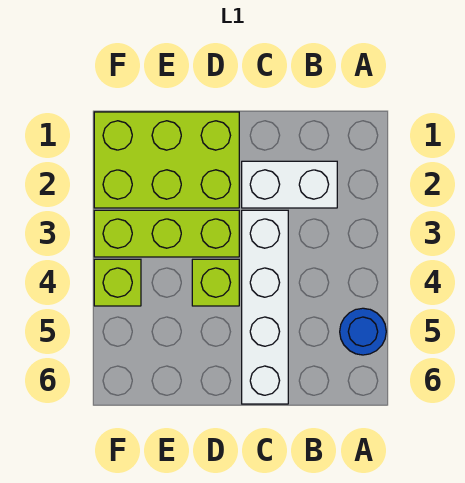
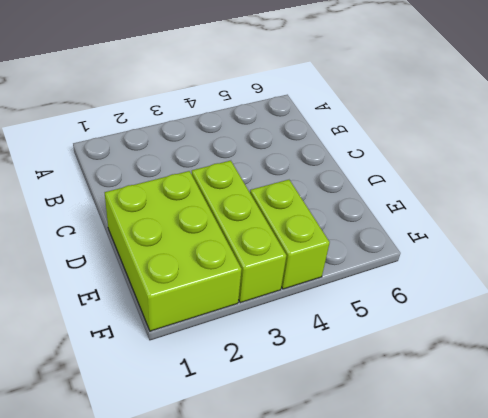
lime 1x2 brick [250,180,330,289] -> lime 1x1 brick [94,259,141,306]
none -> blue 1x1 round brick [340,308,386,355]
none -> white 1x2 brick [242,161,337,208]

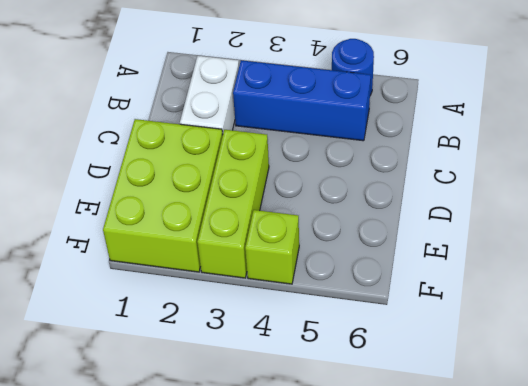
blue 1x3 brick [233,60,371,141] -> none
none -> white 1x4 brick [242,210,288,404]
none -> lime 1x1 brick [192,259,239,306]

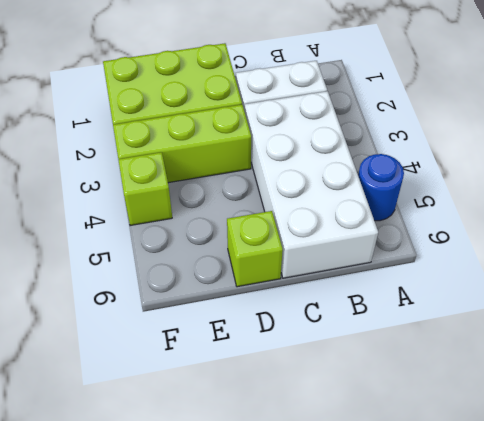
white 2x4 brick [245,91,378,278] -> white 1x4 brick [242,210,288,404]
lime 1x1 brick [227,211,283,287] -> lime 1x1 brick moved to [192,259,239,306]

